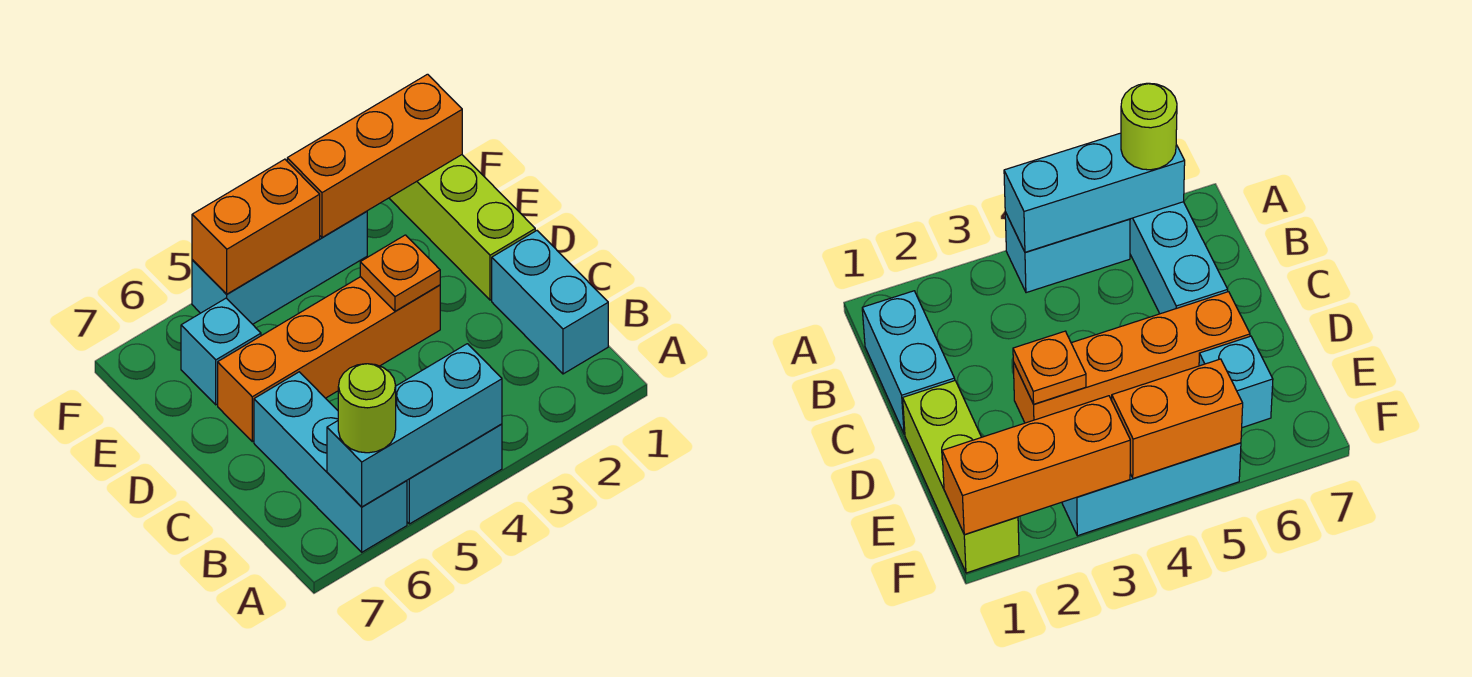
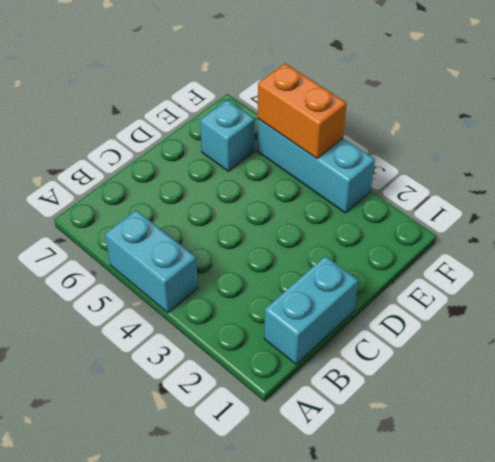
none -> cyan 1x3 brick [254,372,407,552]
none -> lime 1x3 brick [389,155,535,300]
none -> orange 1x4 brick [218,277,440,442]

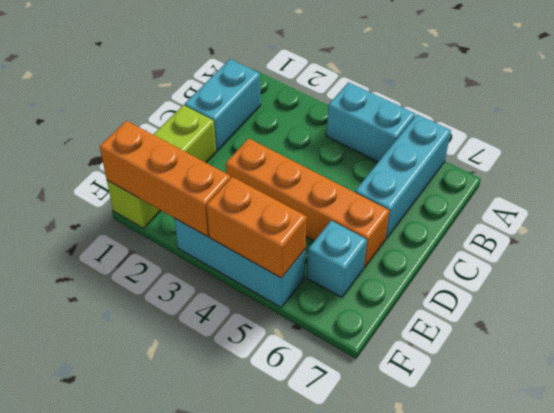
none -> cyan 1x3 brick [327,344,502,507]
none -> orange 1x1 plate [360,235,440,311]
none -> lime 1x1 round brick [338,364,396,453]

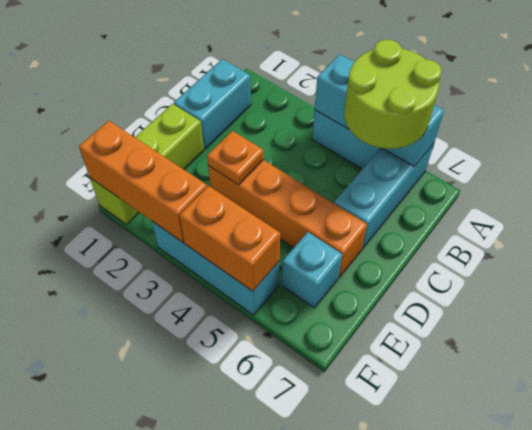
lime 2x2 round brick [344,40,442,149] -> lime 1x1 round brick [338,364,396,453]

